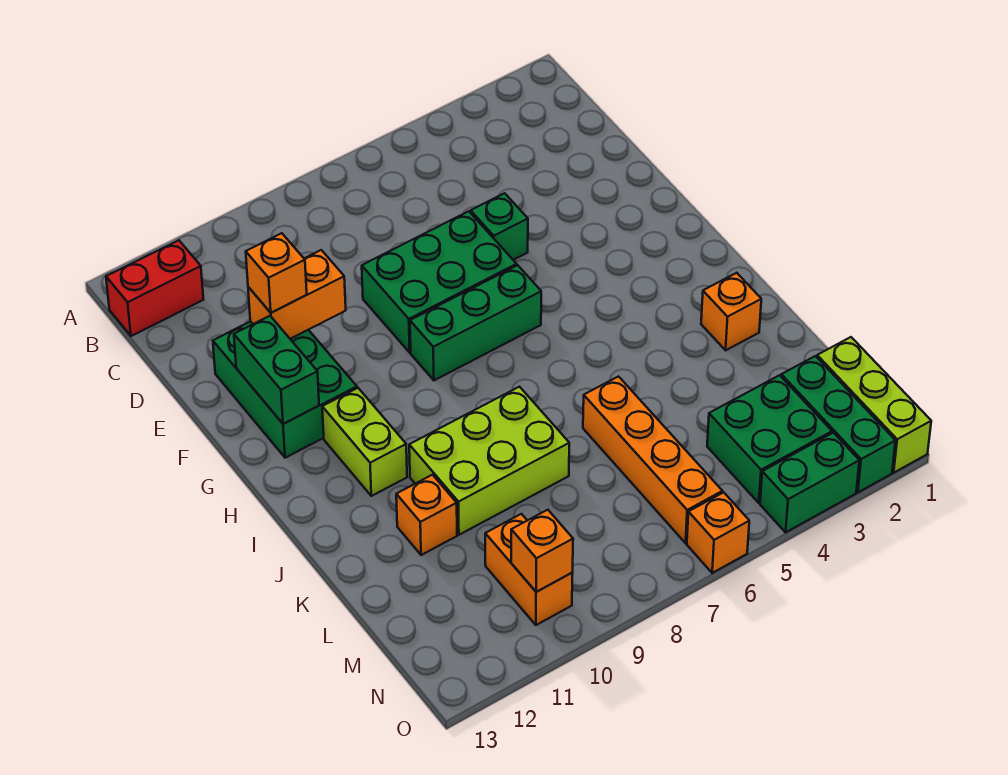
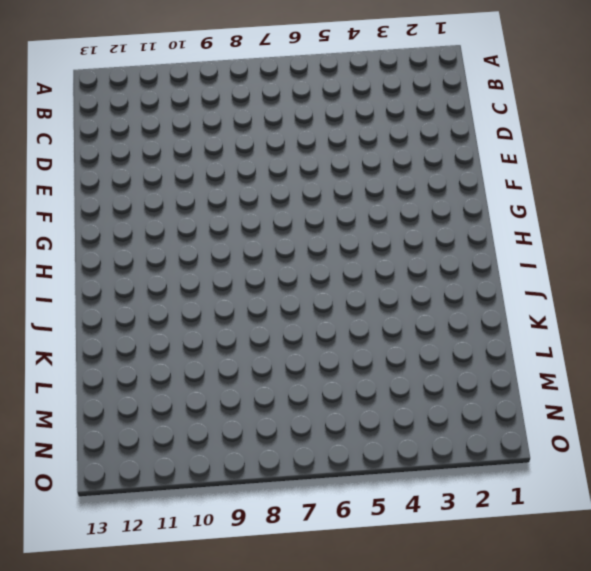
none -> red 1x2 brick [106,240,204,336]
none -> green 1x1 brick [471,193,528,260]
none -> green 2x3 brick [362,211,517,352]

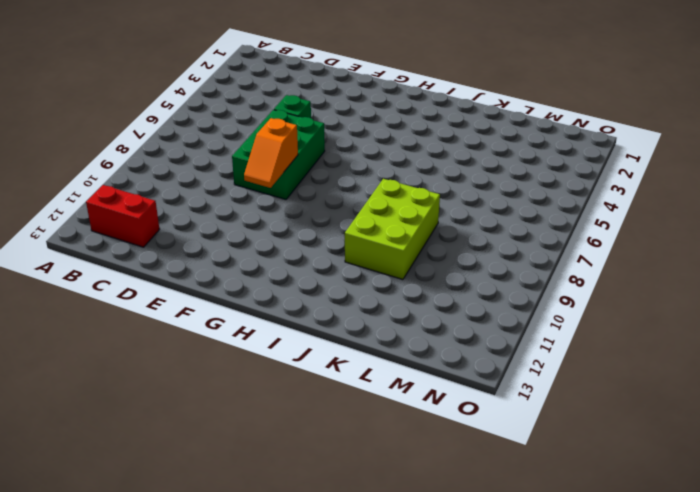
red 1x2 brick [86,185,160,247] -> red 1x2 brick turned to [106,240,204,336]
orange 1x2 slope [244,118,298,188] -> none
none -> green 2x3 brick [213,321,357,458]
none -> green 1x3 brick [410,265,541,380]
none -> lime 1x2 brick [322,388,407,496]

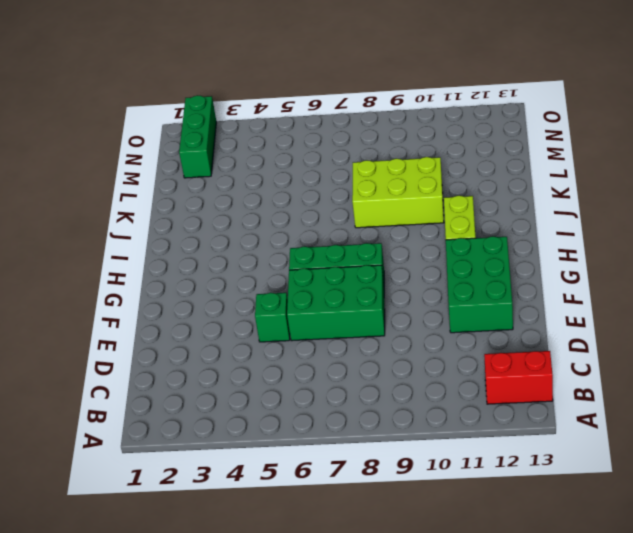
none -> orange 1x1 brick [701,273,761,350]
none -> orange 1x4 brick [583,377,722,543]
none -> orange 1x1 brick [396,475,457,555]

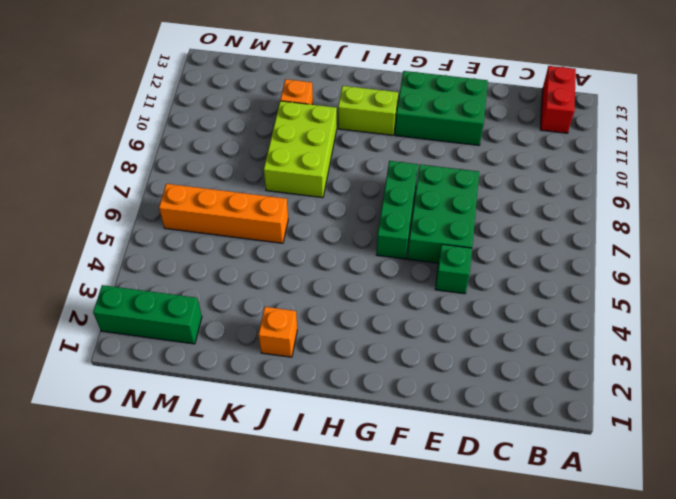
none -> lime 1x3 brick [817,337,931,473]
none -> green 2x2 brick [707,375,832,503]
none -> orange 1x2 brick [485,514,573,625]

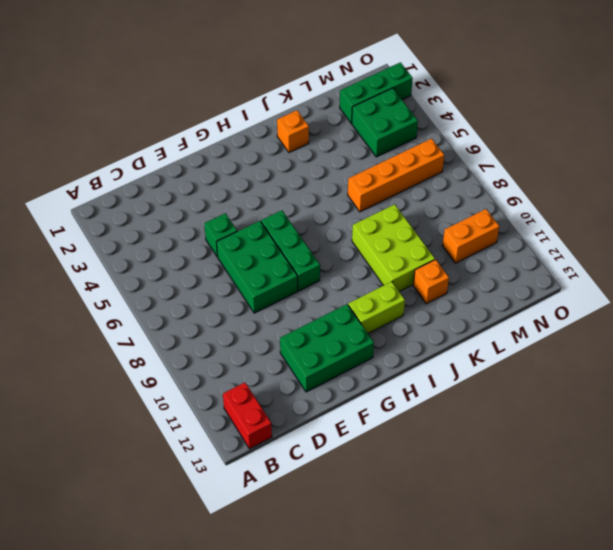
none -> lime 1x3 brick [817,337,931,473]
none -> green 1x2 brick [760,433,859,532]
none -> orange 1x1 brick [687,492,749,573]

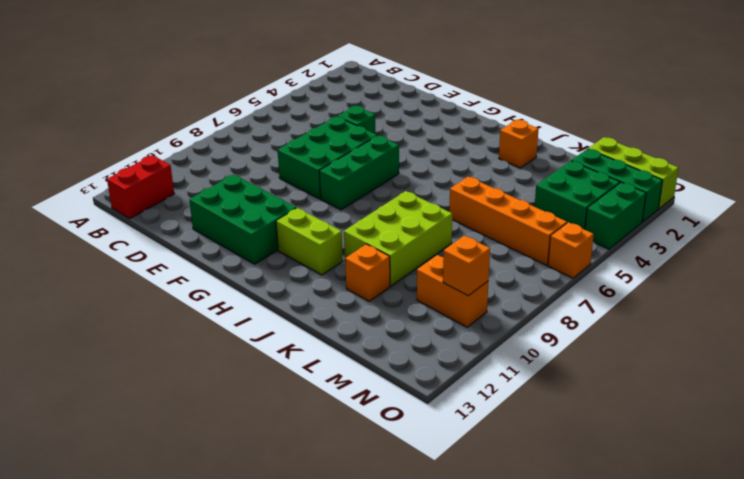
none -> orange 1x2 brick [248,250,346,339]
none -> green 1x2 brick [234,316,319,424]
none -> orange 1x1 brick [246,233,307,313]

